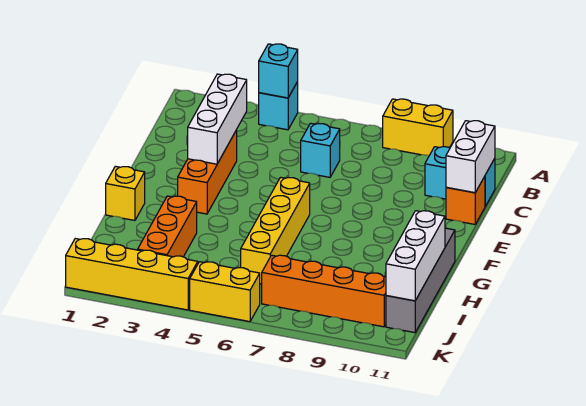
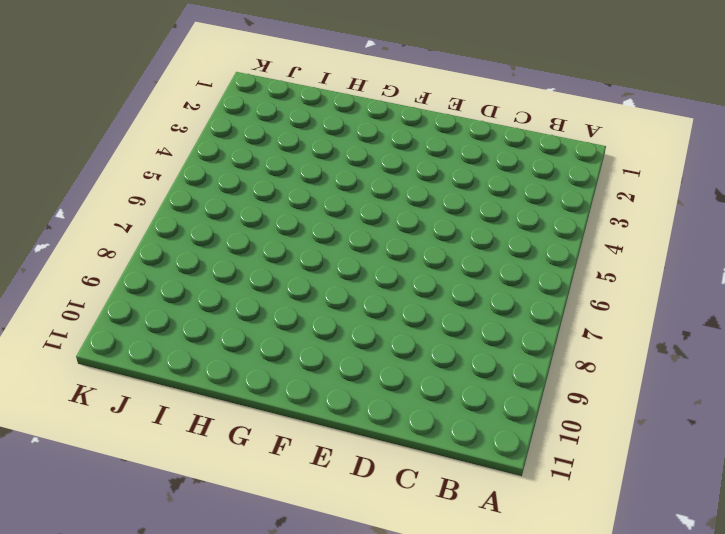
none -> cyan 1x1 brick [259,82,298,130]
none -> yellow 1x2 brick [383,99,453,156]
none -> cyan 1x1 brick [301,123,340,177]

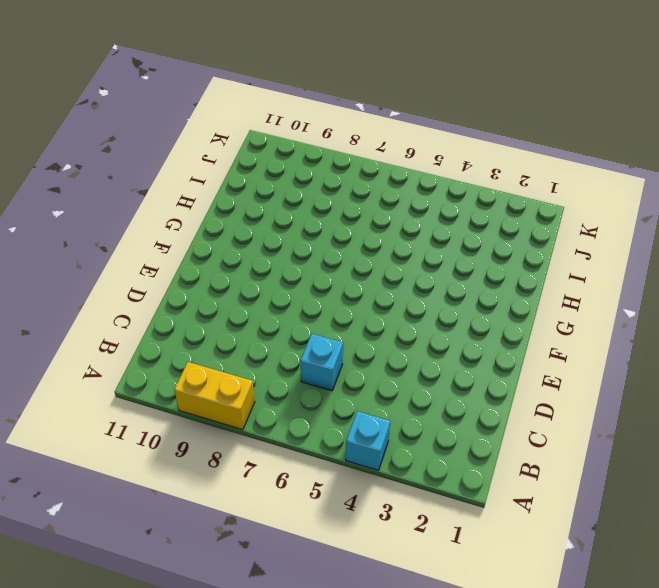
none -> cyan 1x2 brick [425,147,495,206]
none -> orange 1x3 brick [178,130,237,214]
none -> orange 1x1 brick [446,176,485,224]

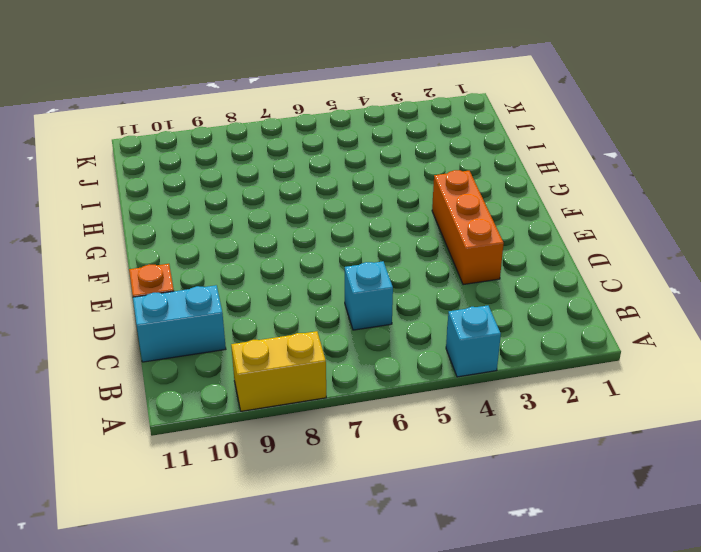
none -> yellow 1x4 brick [241,177,310,284]
none -> yellow 1x1 brick [106,166,145,220]
none -> grey 1x4 brick [386,228,455,333]

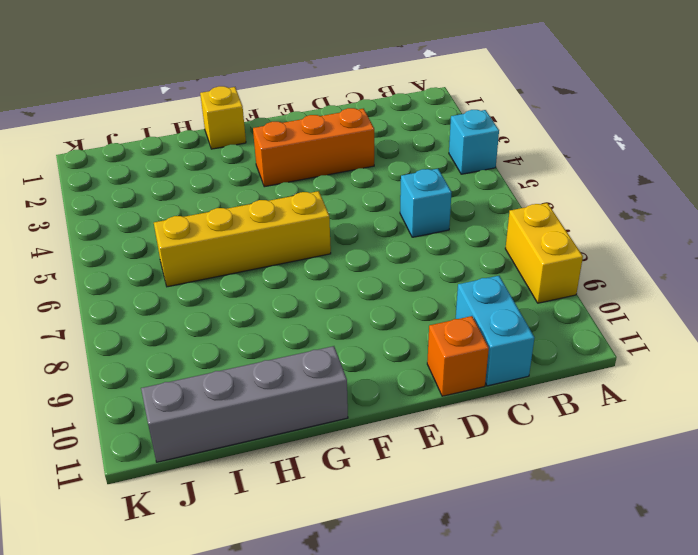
none -> orange 1x3 brick [138,196,197,257]
none -> orange 1x4 brick [262,255,386,327]
none -> yellow 1x4 brick [66,239,198,310]

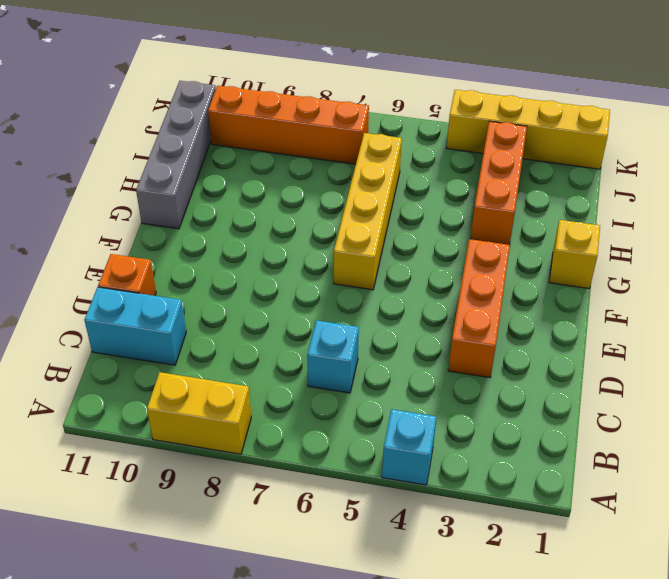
none -> yellow 1x2 brick [190,262,260,322]
none -> cyan 1x1 brick [259,44,298,98]
none -> white 1x3 brick [188,74,247,164]

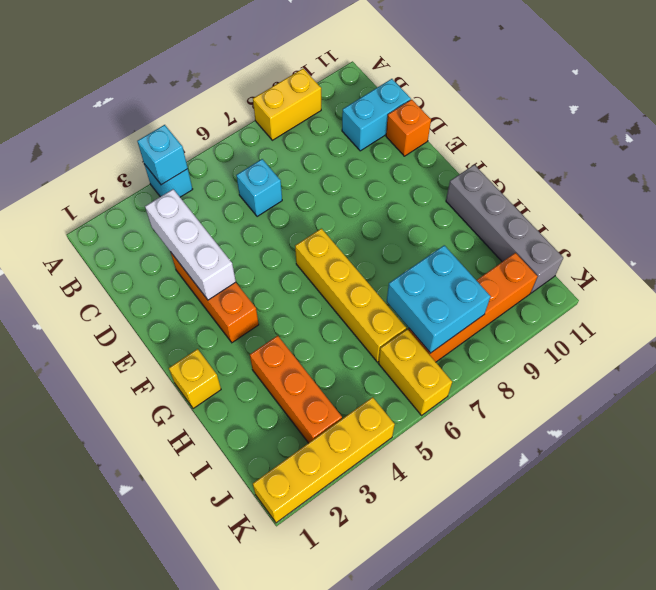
cyan 2x2 brick [387,245,491,353] -> none
yellow 1x2 brick [379,329,452,415] -> yellow 1x2 brick turned to [190,262,260,322]
none -> white 1x2 brick [446,121,495,193]
none -> white 1x3 brick [386,211,445,301]

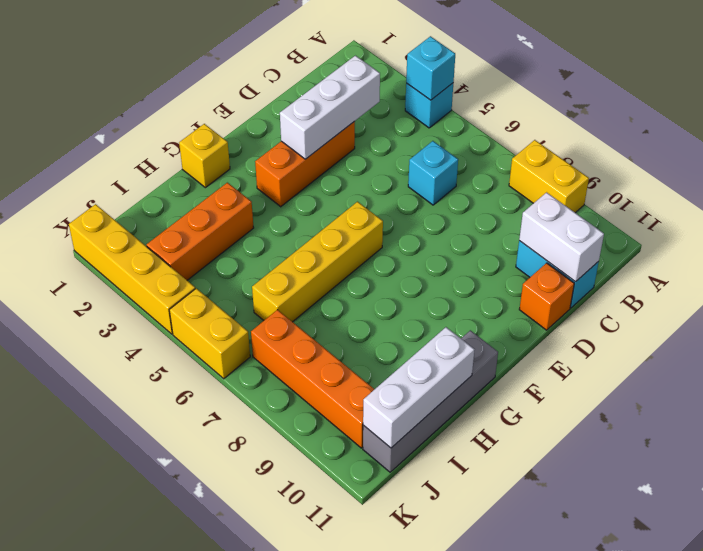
white 1x2 brick [519,192,604,282] -> white 1x2 brick turned to [446,121,495,193]

